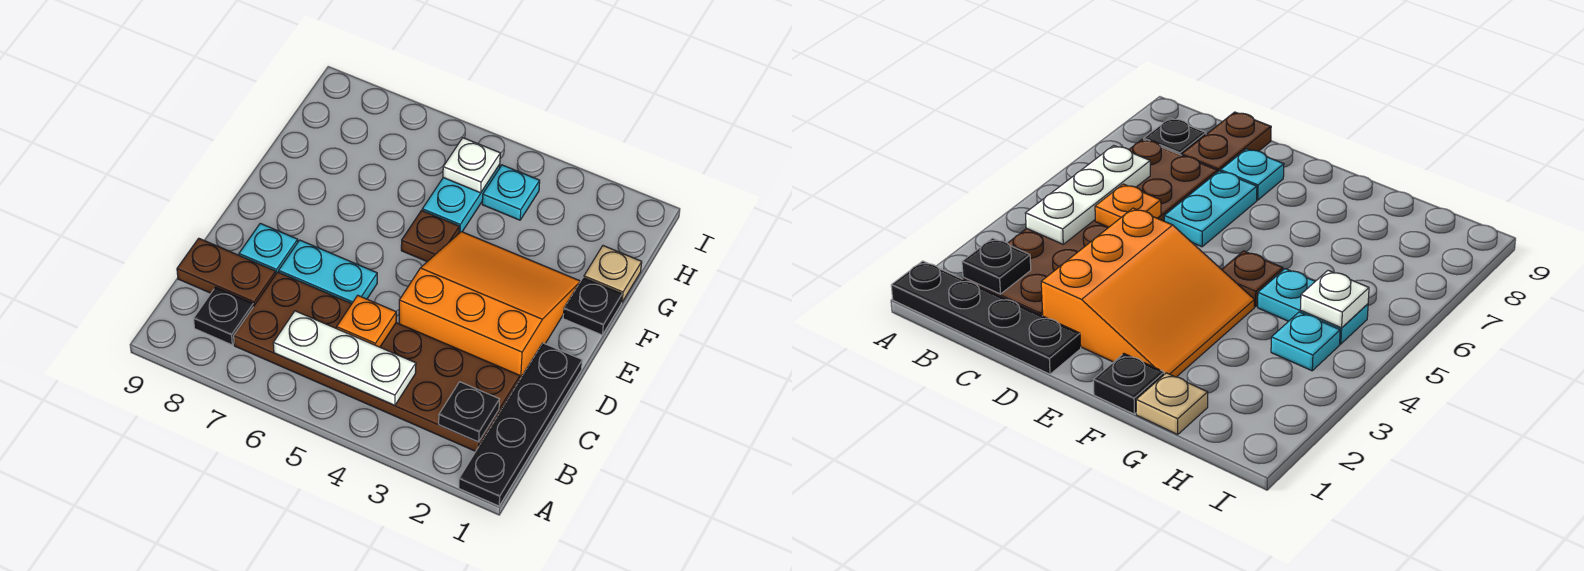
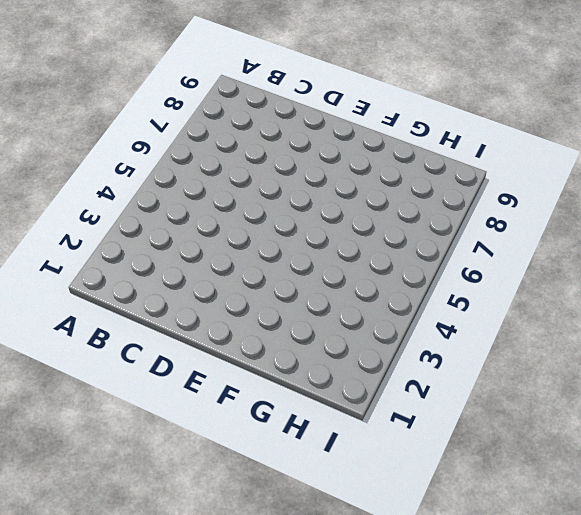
none -> black 1x4 plate [459,343,582,506]
none -> brown 2x6 plate [234,272,520,451]
none -> black 1x1 plate [194,287,253,345]

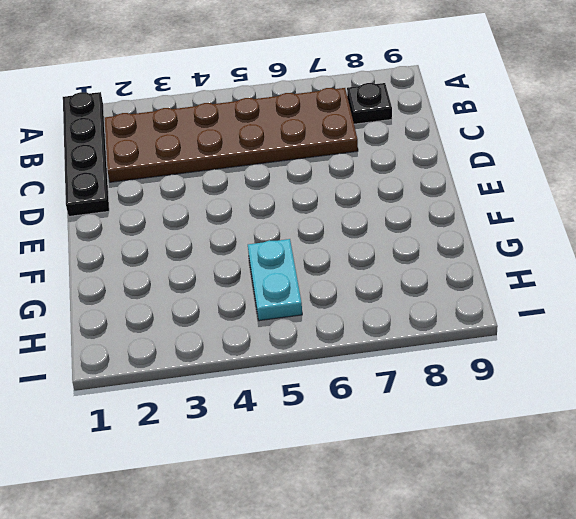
none -> brown 1x2 plate [177,238,276,307]
none -> orange 3x3 slope [399,232,580,379]
none -> cyan 1x2 plate [279,240,377,303]

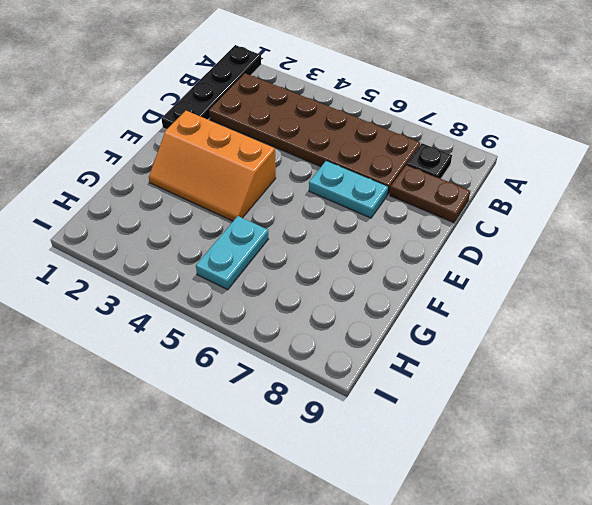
orange 2x3 slope [149,111,276,221] -> orange 3x3 slope [399,232,580,379]
none -> cyan 1x1 plate [239,223,298,273]
none -> black 1x1 plate [563,278,622,335]
none -> brown 1x1 plate [401,210,459,262]

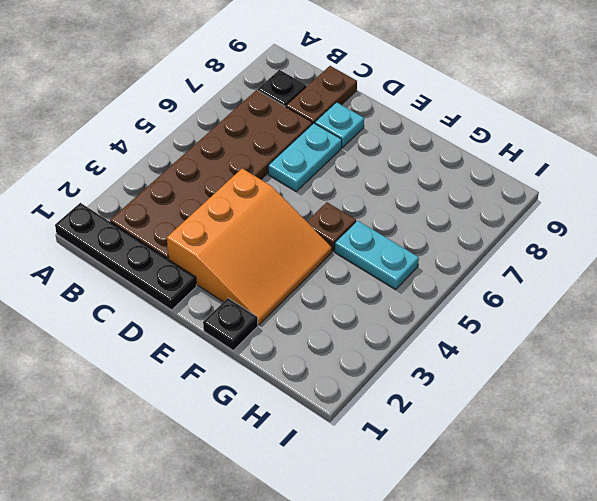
none -> tan 1x1 plate [584,246,642,302]
none -> cyan 1x1 plate [482,165,540,220]
none -> black 1x1 plate [439,382,499,442]

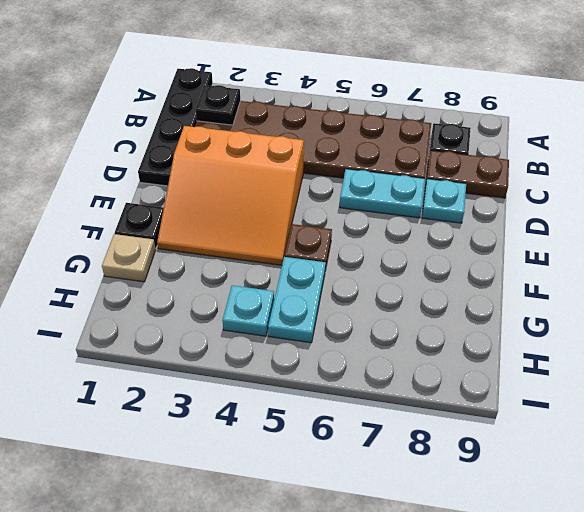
none -> white 1x3 plate [273,311,416,406]
none -> orange 1x1 plate [337,295,396,347]
none -> white 1x1 plate [443,138,500,193]

